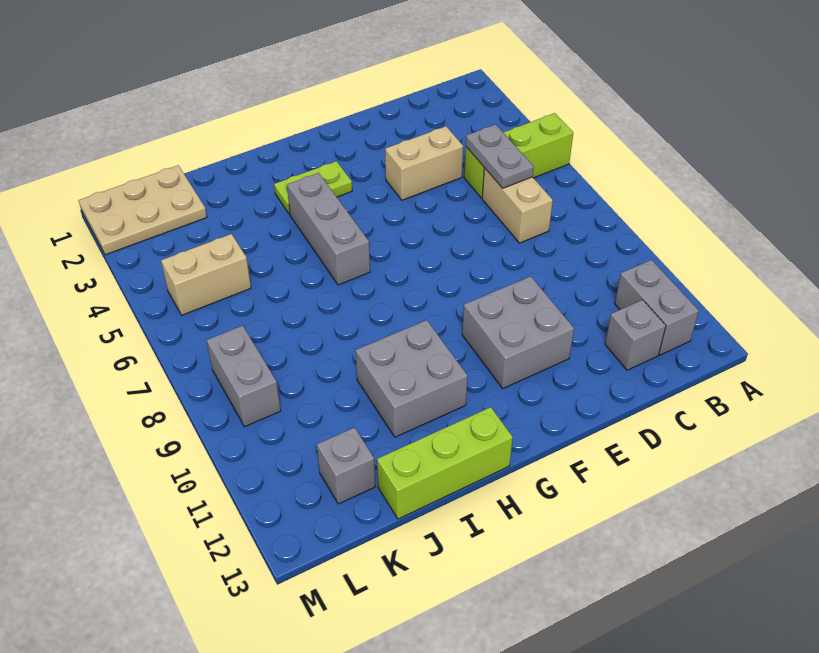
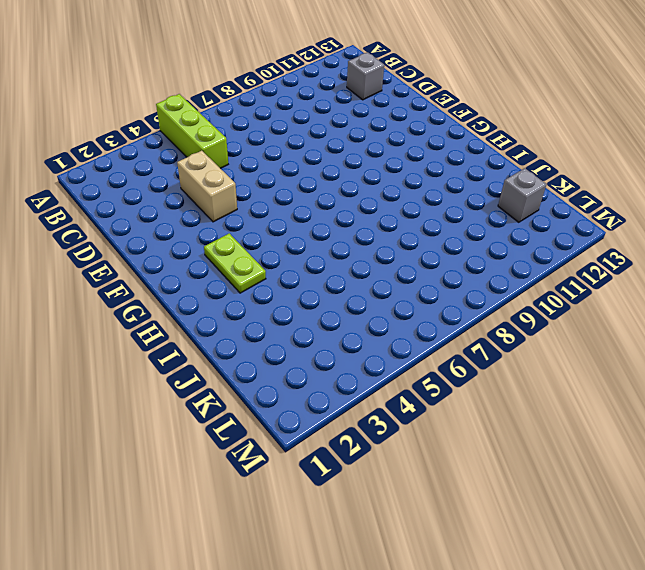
none -> grey 1x2 brick [615,260,699,355]
none -> tan 1x2 brick [482,168,553,243]
none -> grey 2x2 brick [462,276,574,388]

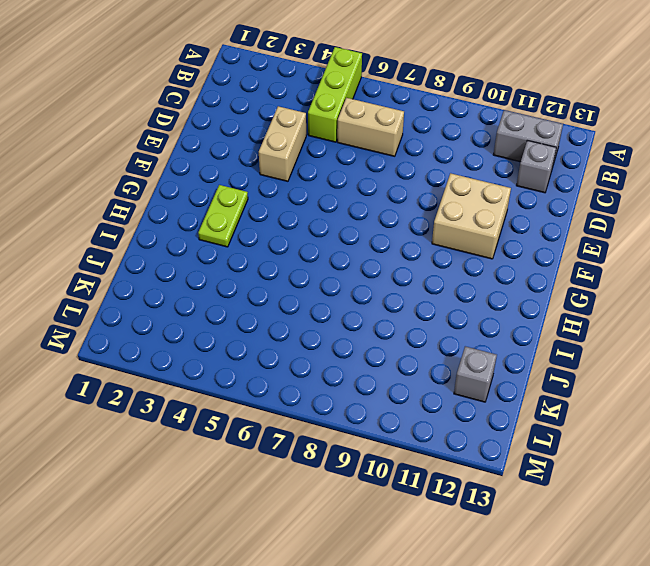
tan 2x2 brick [432,173,511,259] -> grey 2x2 brick [462,276,574,388]
none -> grey 1x3 brick [287,173,370,285]
none -> grey 2x2 brick [356,320,468,437]
none -> lime 1x3 brick [377,407,513,519]

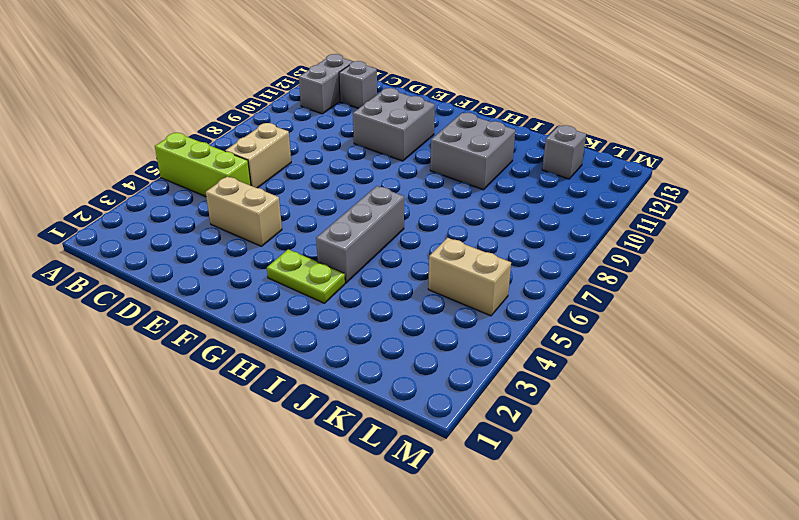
none -> lime 1x3 brick [377,407,513,519]
none -> tan 2x3 plate [79,165,207,255]
none -> grey 1x2 brick [207,325,281,427]

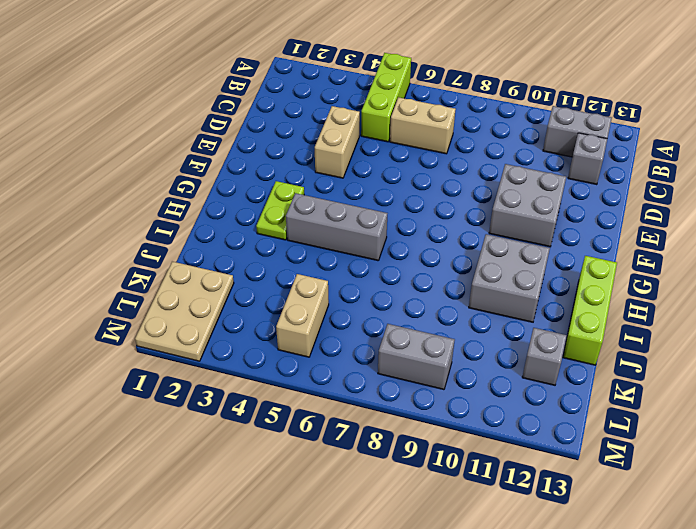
none -> grey 1x2 plate [466,125,534,188]

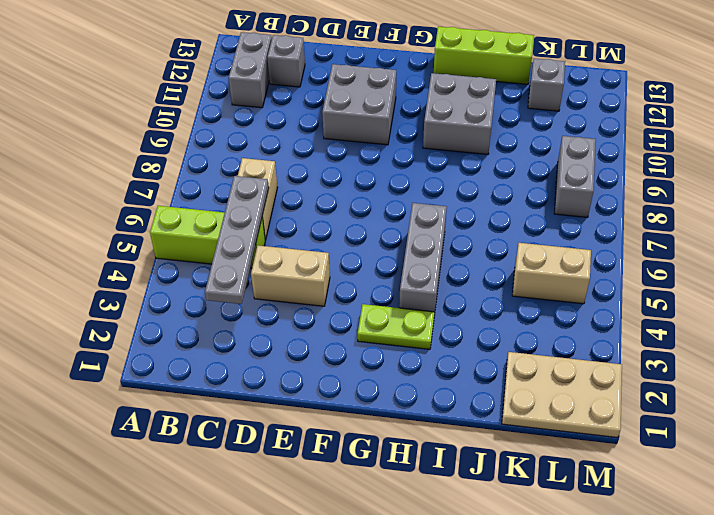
grey 1x4 plate [205,176,269,304] -> grey 1x2 plate [466,125,534,188]

